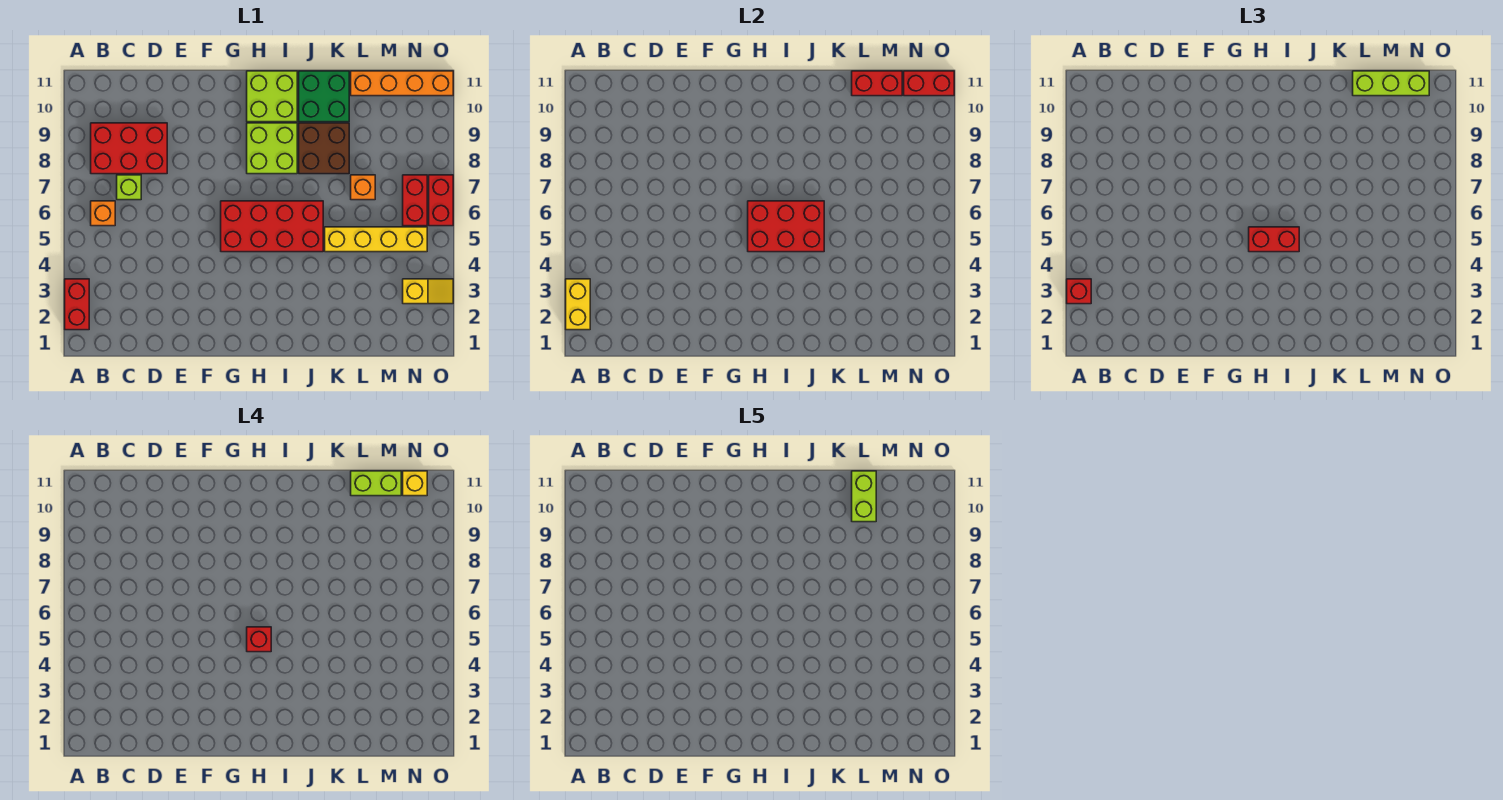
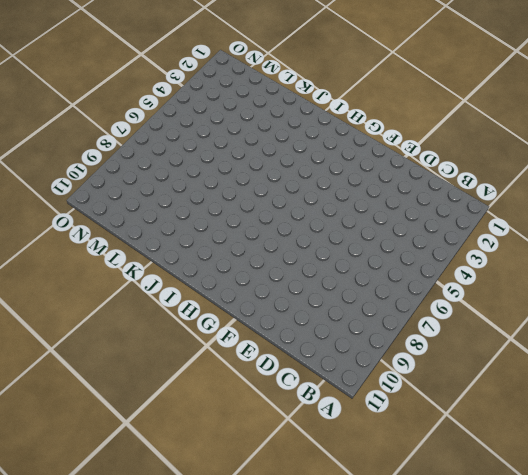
none -> red 1x2 brick [65,279,89,330]
none -> orange 1x1 brick [91,201,115,226]
none -> red 2x3 brick [91,123,167,174]

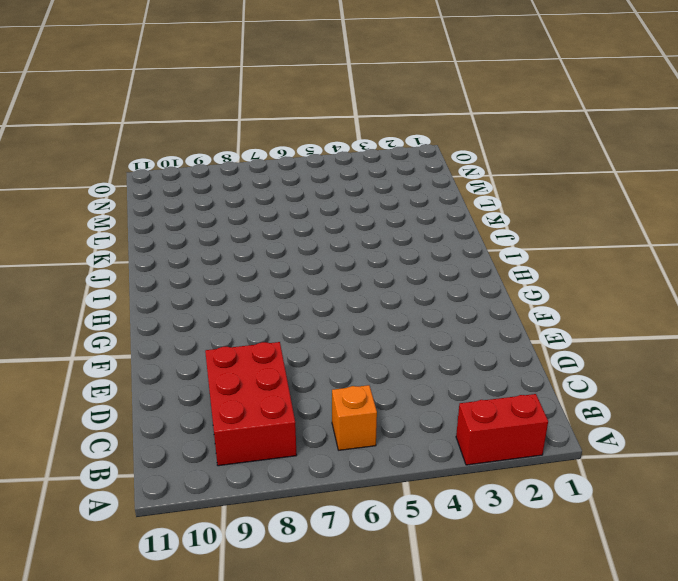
none -> lime 1x1 brick [117,175,141,200]
none -> red 2x4 brick [221,201,323,252]
none -> lime 2x2 brick [247,123,297,174]

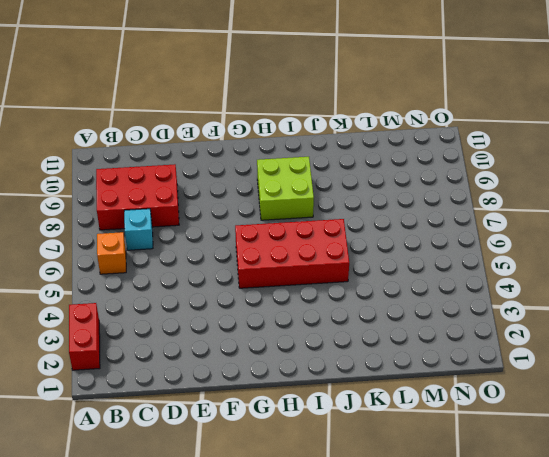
cyan 1x1 brick [124,209,153,250] -> lime 1x1 brick [117,175,141,200]
none -> lime 2x2 brick [247,71,297,122]
none -> brown 2x2 brick [299,123,349,174]
none -> green 2x2 brick [299,71,349,122]

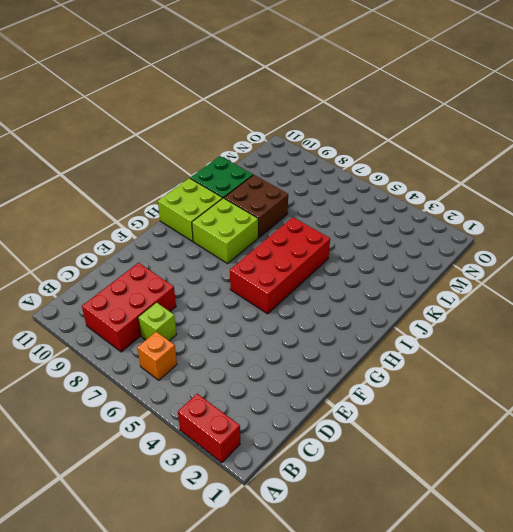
none -> yellow 1x4 brick [325,227,427,252]
none -> orange 1x1 brick [351,175,375,200]
none -> orange 1x4 brick [351,71,453,96]

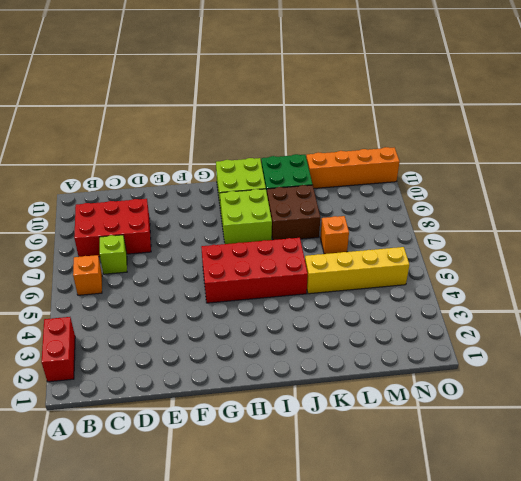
none -> yellow 1x2 slope [403,279,453,304]
none -> red 1x2 brick [403,175,427,226]
none -> red 1x2 brick [429,175,453,226]

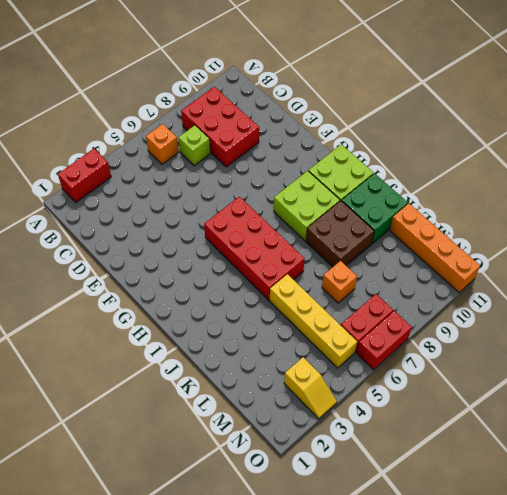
none -> yellow 1x2 brick [566,279,590,330]
none -> red 2x3 brick [748,201,824,252]
none -> red 1x2 brick [852,71,902,96]

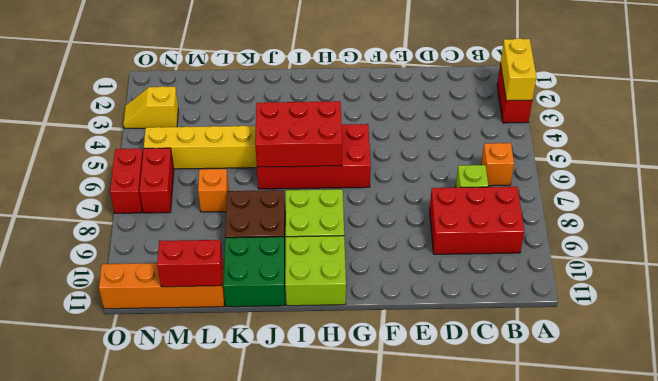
none -> red 1x2 brick [904,71,954,96]
none -> red 1x1 brick [1067,279,1091,304]
none -> red 1x2 brick [1249,227,1299,252]

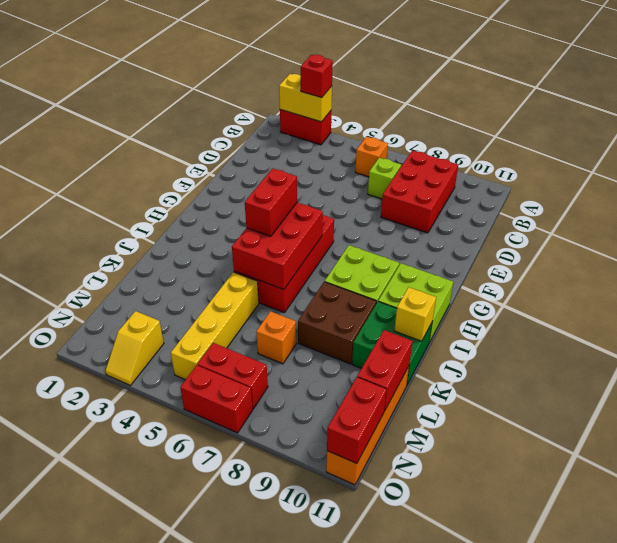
yellow 1x1 brick [394,287,436,341] -> yellow 1x1 brick moved to [403,471,427,496]
none -> lime 1x3 brick [1353,71,1429,96]
none -> red 1x1 brick [247,627,271,652]
none -> lime 1x2 brick [351,471,401,496]

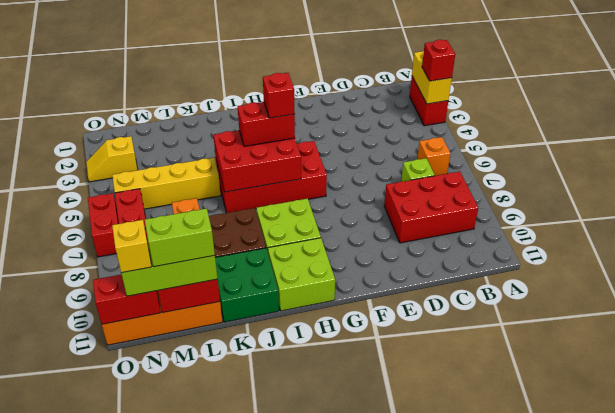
none -> lime 1x2 brick [852,471,876,522]

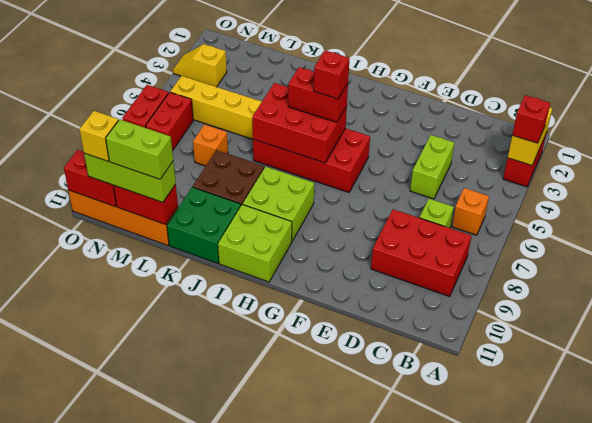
lime 1x2 brick [410,135,454,199] -> lime 1x2 brick moved to [852,471,876,522]

